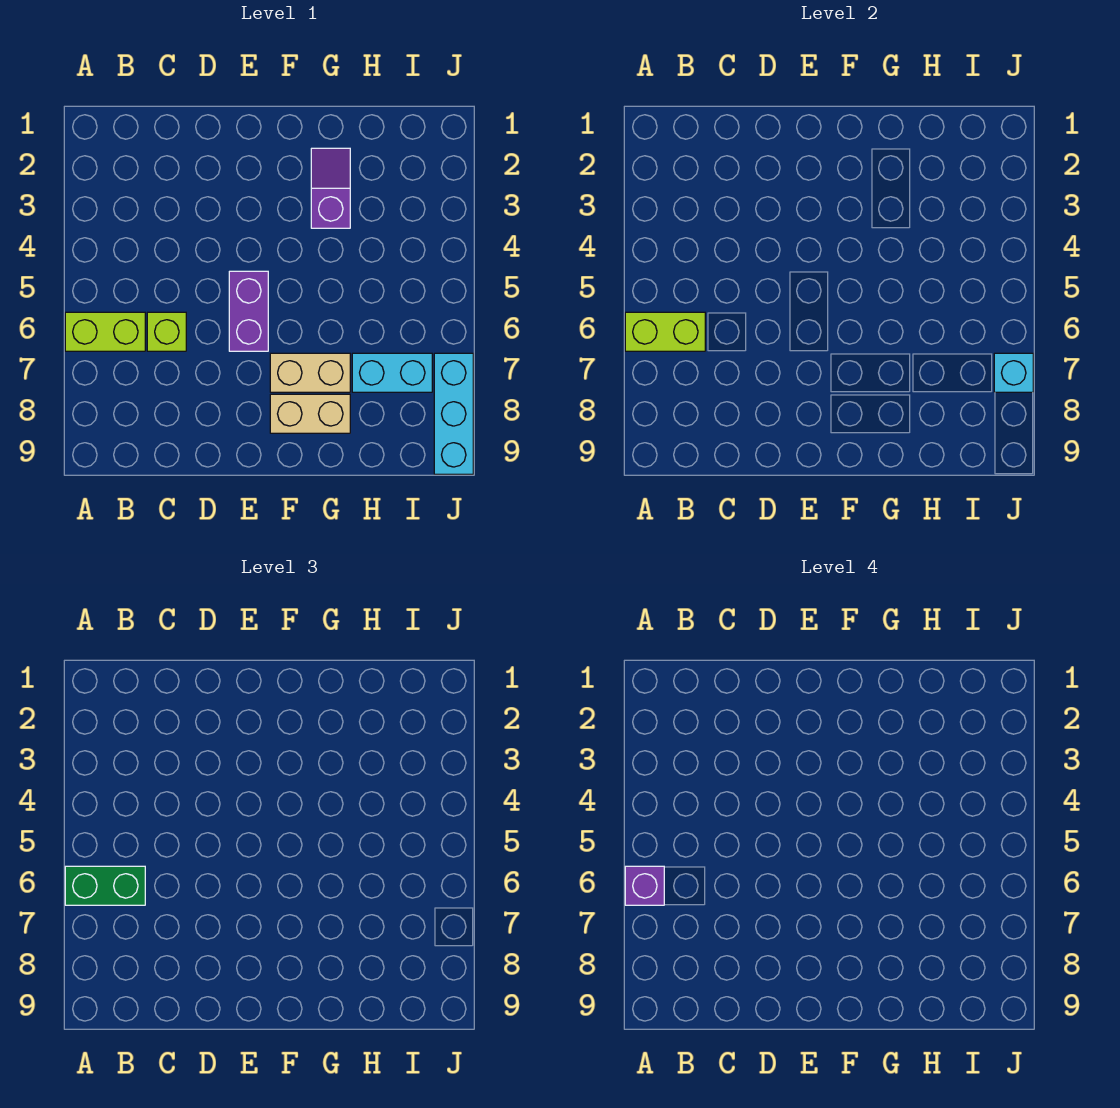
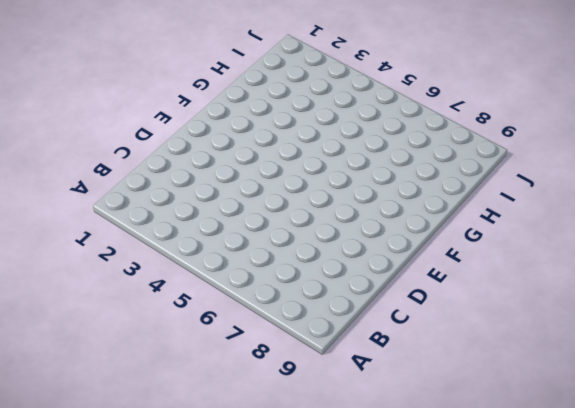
none -> lime 1x2 brick [65,312,145,351]
none -> lime 1x1 brick [147,312,186,351]
none -> purple 1x2 brick [229,271,268,351]

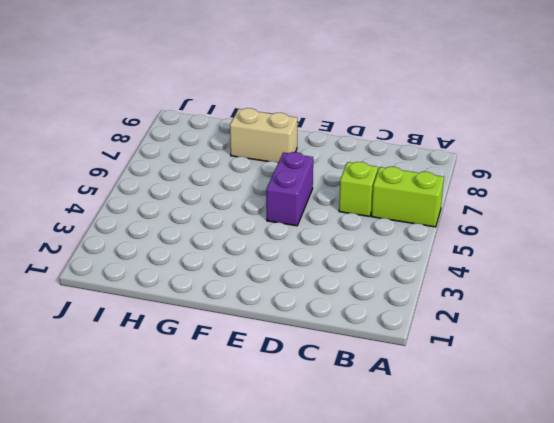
none -> tan 1x2 brick [270,353,350,392]
none -> purple 1x2 slope [311,148,350,228]
none -> cyan 1x2 brick [352,353,432,392]

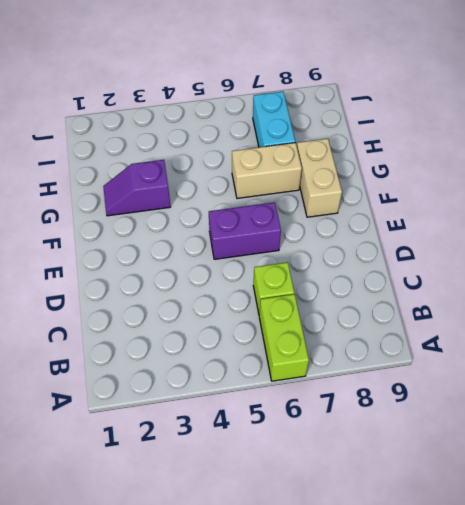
tan 1x2 brick [232,143,302,198] -> tan 1x2 brick turned to [270,353,350,392]
none -> cyan 1x3 brick [434,353,473,474]
none -> lime 1x2 brick [625,312,705,351]
none -> cyan 1x1 brick [994,353,1033,392]

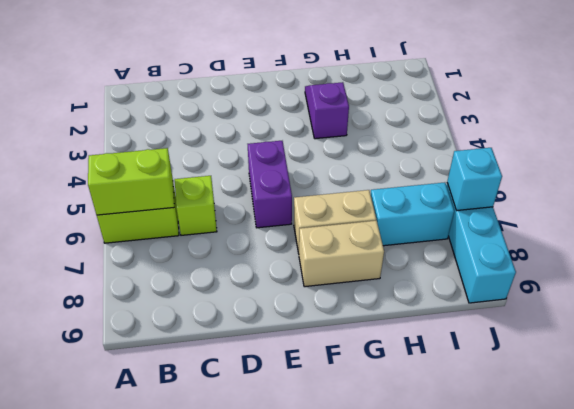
none -> green 1x2 brick [65,866,145,905]
none -> purple 1x1 brick [625,866,664,905]

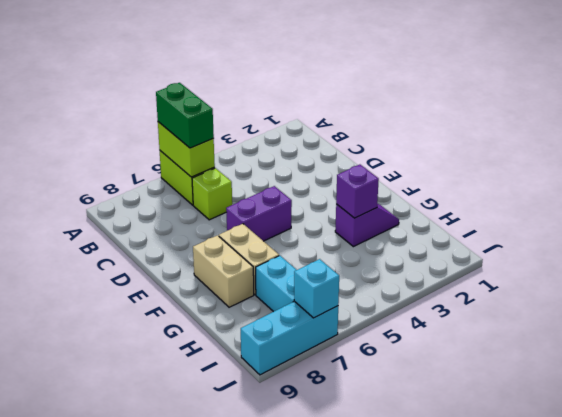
purple 1x1 brick [336,165,379,218] -> purple 1x1 brick moved to [625,866,664,905]

